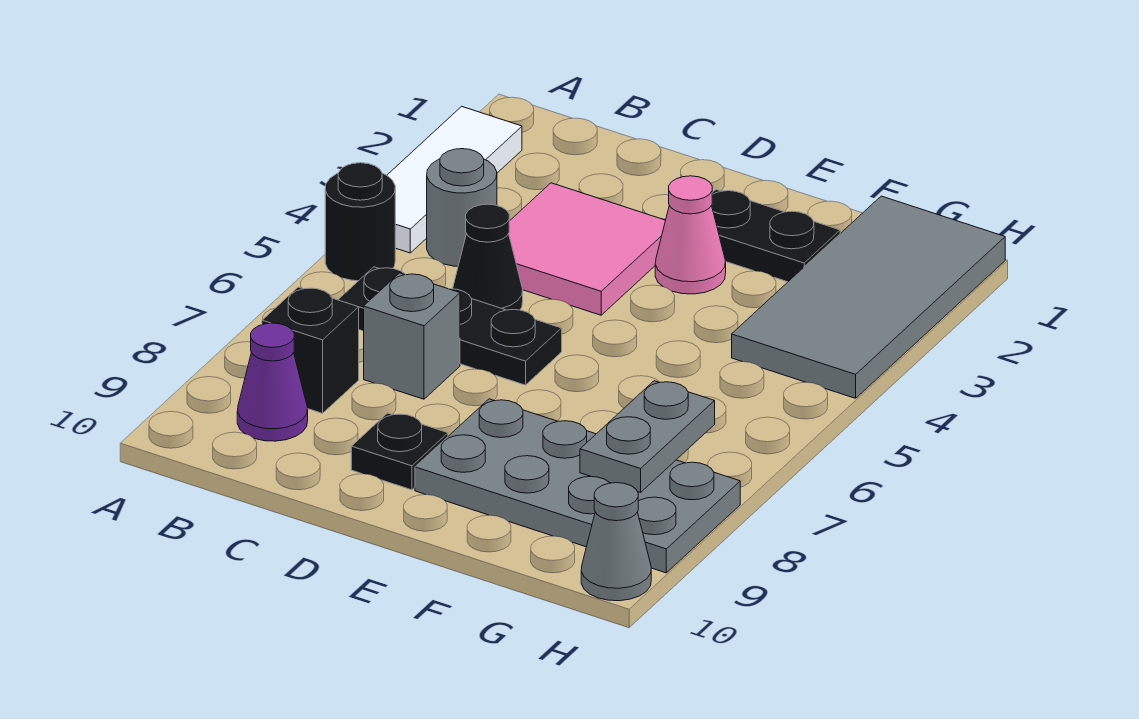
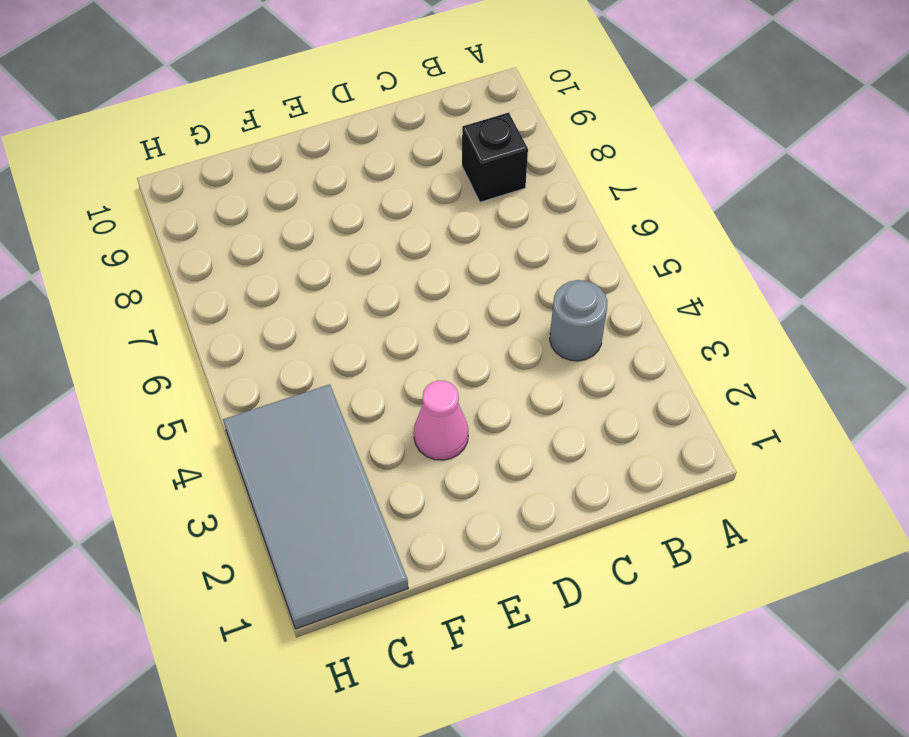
none -> white 1x3 tile [387,106,522,253]
none -> black 1x1 round brick [325,163,395,281]
none -> black 1x3 plate [338,267,562,385]

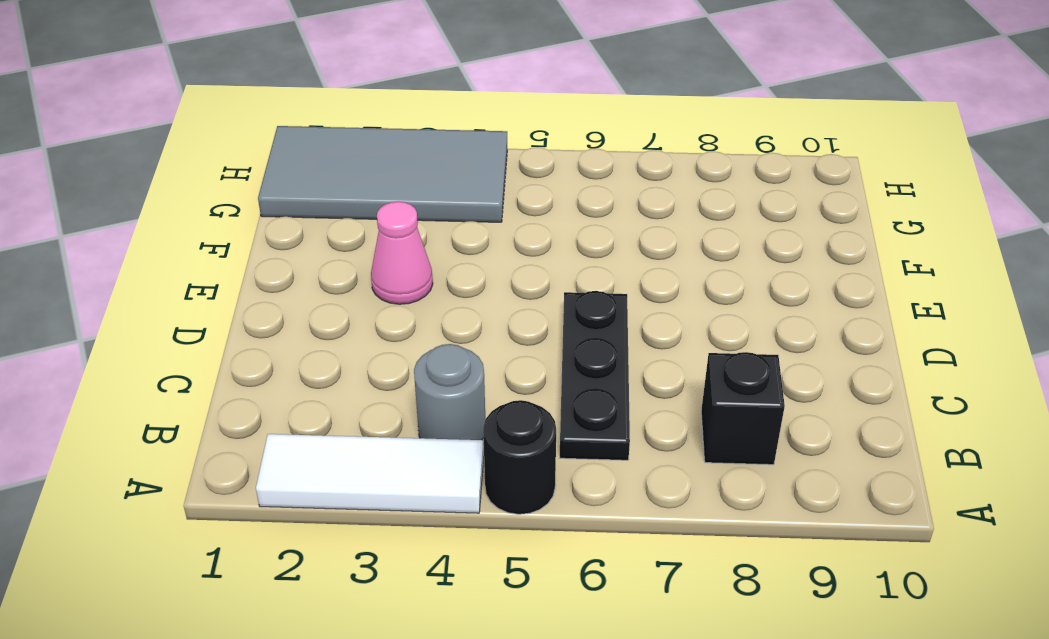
none -> purple 1x1 cone [237,323,308,441]
none -> pink 2x2 tile [509,183,666,315]
none -> black 1x1 cone [453,204,523,310]

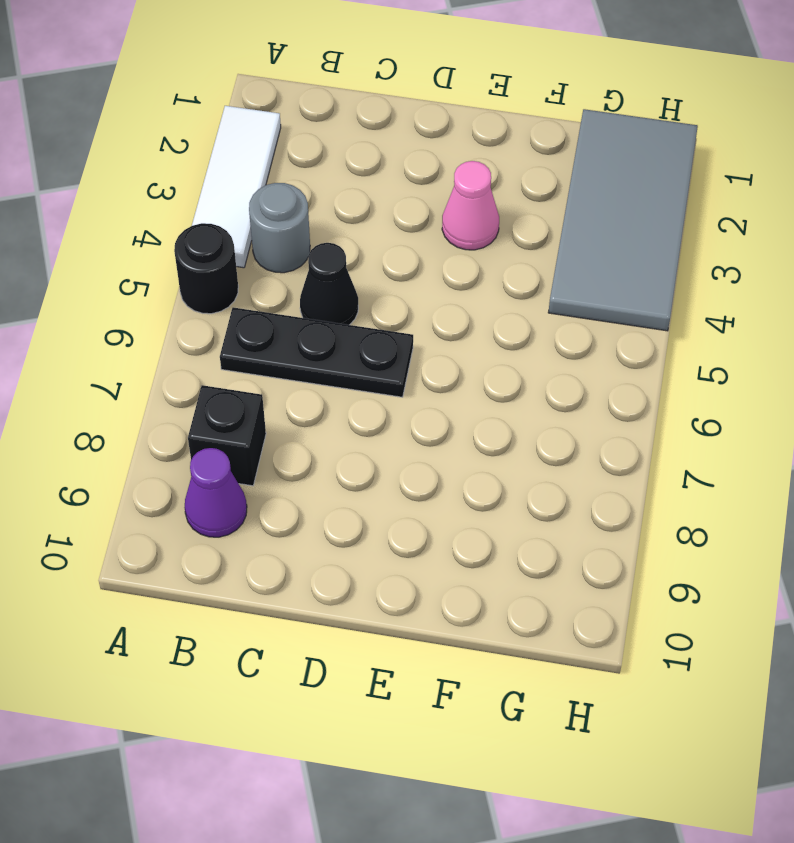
none -> pink 2x2 tile [509,183,666,315]
none -> grey 1x1 brick [364,273,460,399]
none -> black 1x1 plate [351,413,448,490]

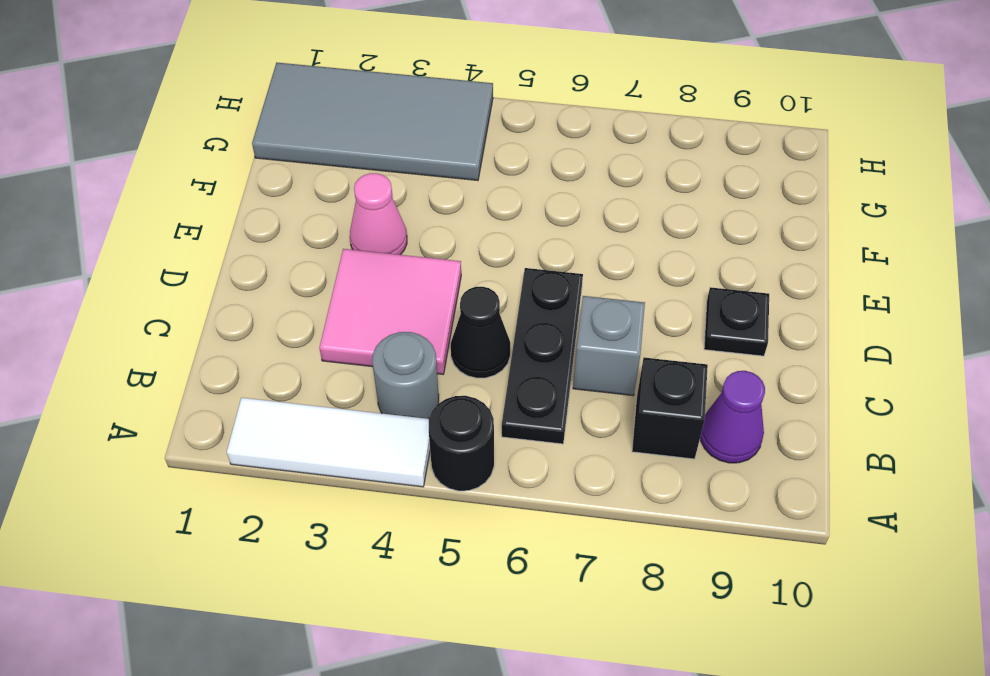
none -> black 1x2 plate [712,190,840,282]
none -> grey 2x4 plate [415,399,740,573]
none -> grey 1x1 cone [581,483,651,601]

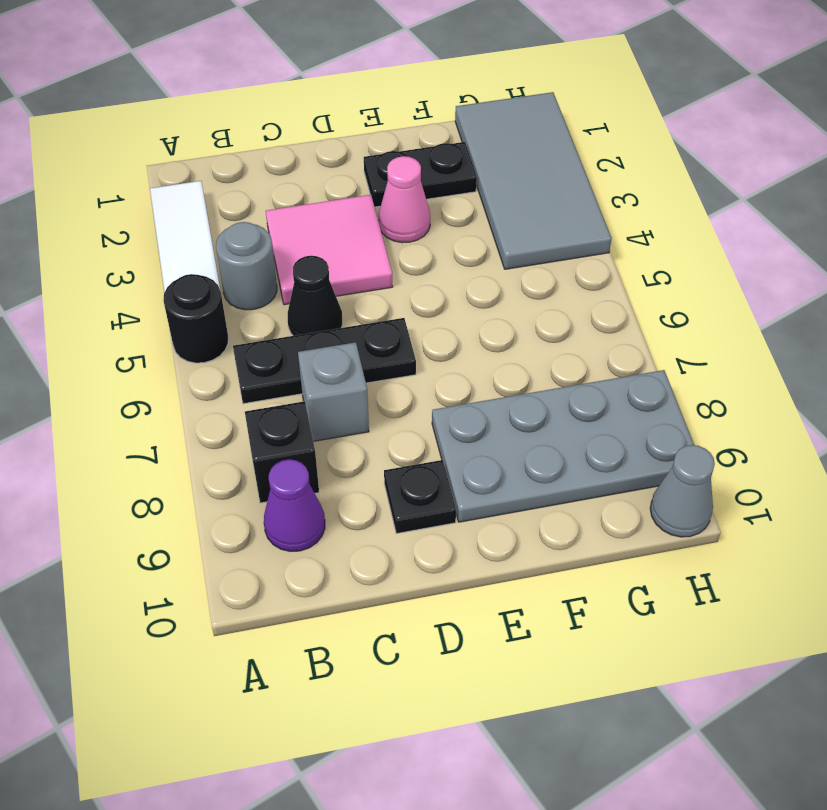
none -> grey 1x2 plate [580,381,715,492]

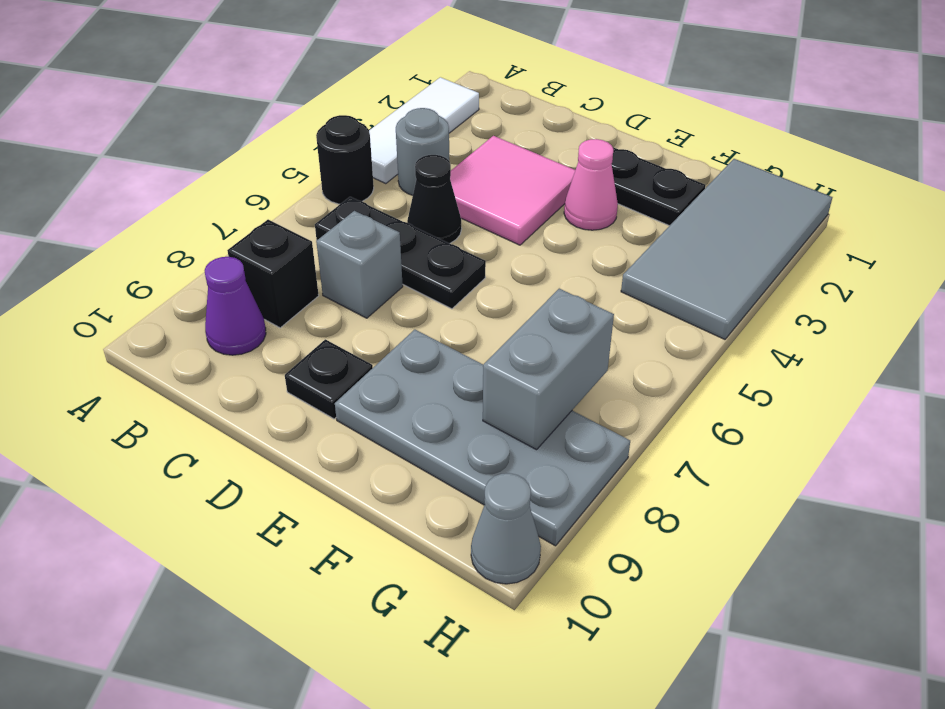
grey 1x2 brick [483,289,614,450] -> grey 1x2 plate [580,381,715,492]

